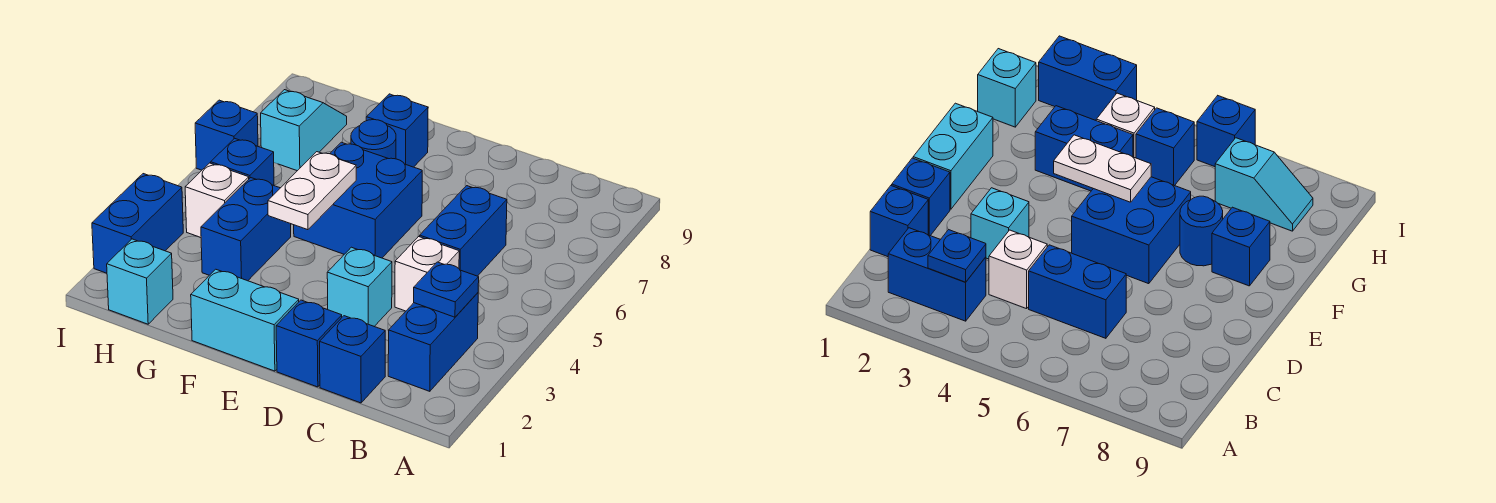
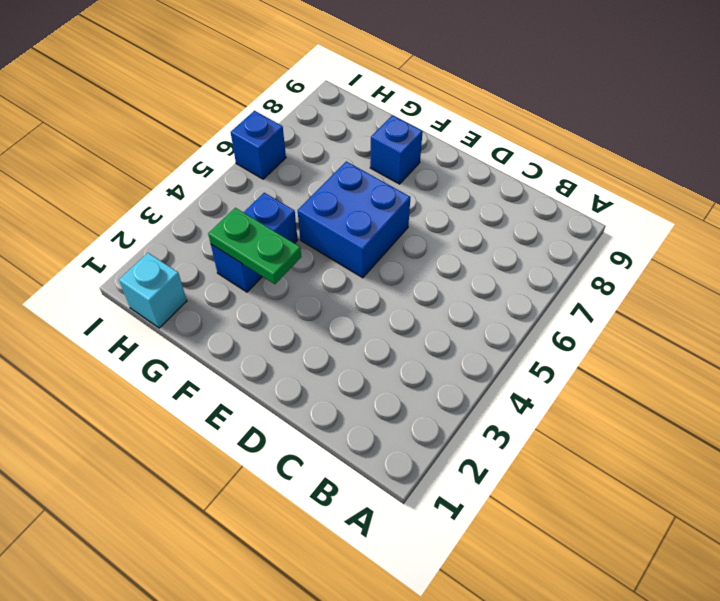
green 1x2 plate [208,208,301,284] -> none
none -> blue 1x2 brick [388,293,478,391]
none -> blue 1x1 brick [320,316,385,403]
none -> white 1x1 brick [395,236,459,311]

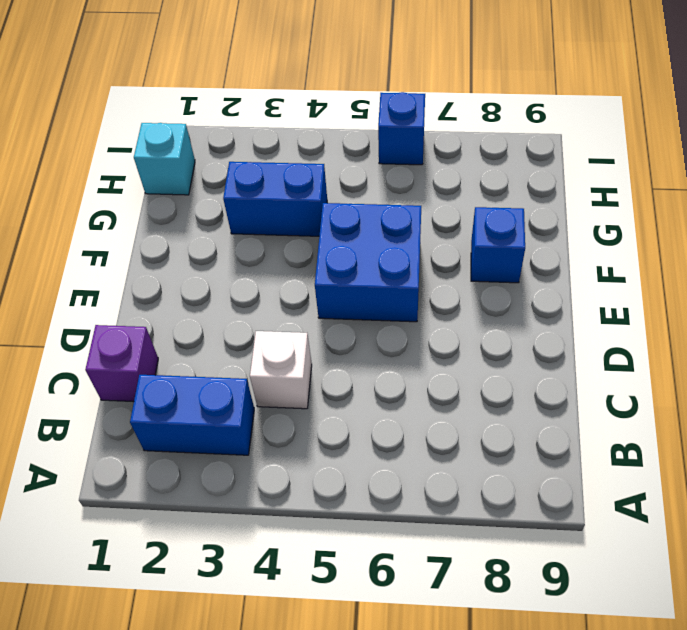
purple 1x1 brick [85,325,158,402] -> blue 1x1 brick [320,316,385,403]
none -> blue 1x2 brick [420,186,507,276]
none -> blue 1x1 brick [276,300,342,387]
none -> cyan 1x1 brick [327,247,392,326]

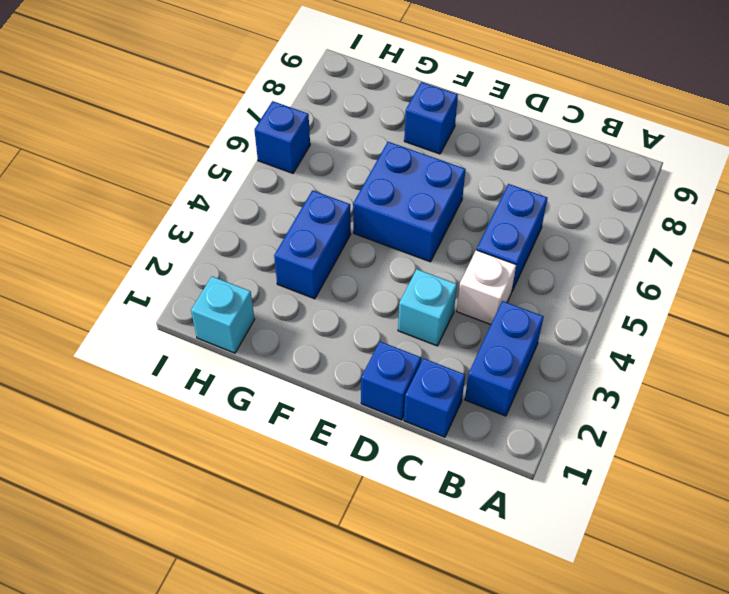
none -> cyan 1x2 brick [191,269,299,371]
none -> blue 1x1 round brick [351,120,396,159]
none -> white 1x1 brick [185,163,249,238]

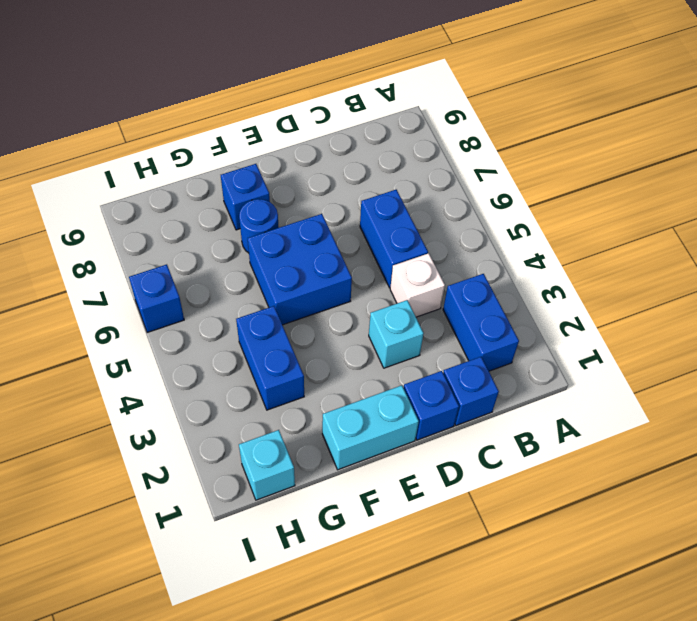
none -> white 1x1 brick [185,163,249,238]
none -> blue 1x1 brick [211,138,274,185]
none -> cyan 1x2 slope [261,90,347,171]

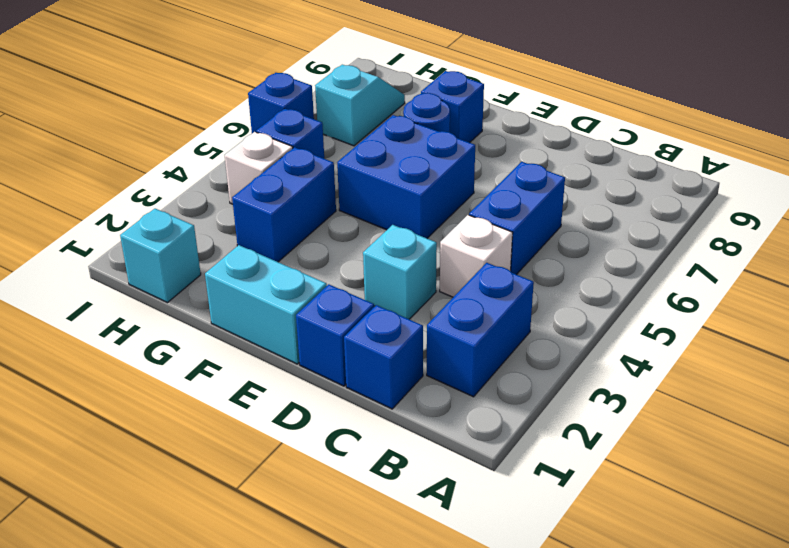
none -> blue 1x2 brick [92,174,183,273]
none -> blue 1x1 plate [414,262,479,317]
none -> white 1x2 plate [268,152,356,230]

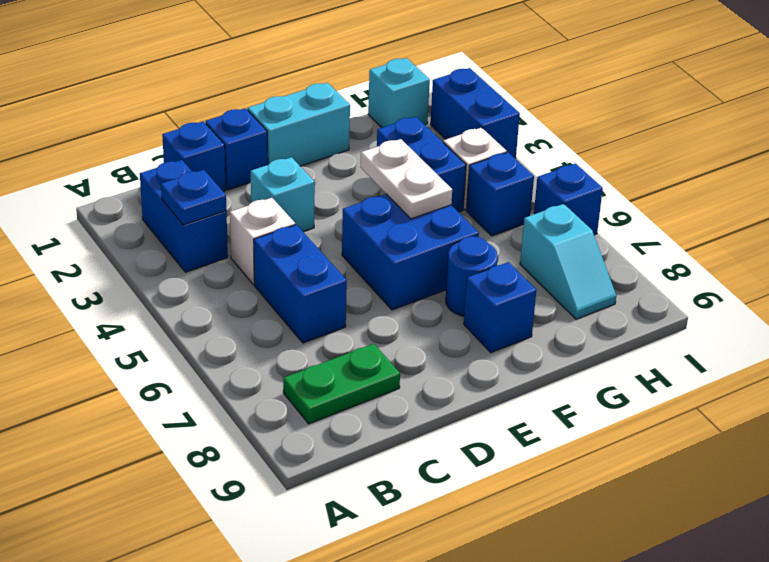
green 1x2 plate [283,344,400,424] -> none

